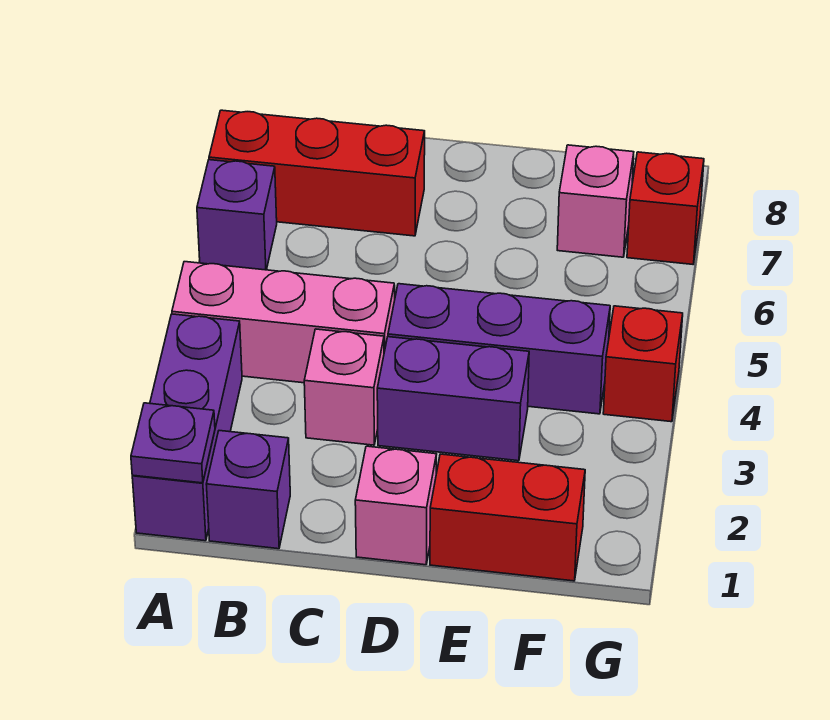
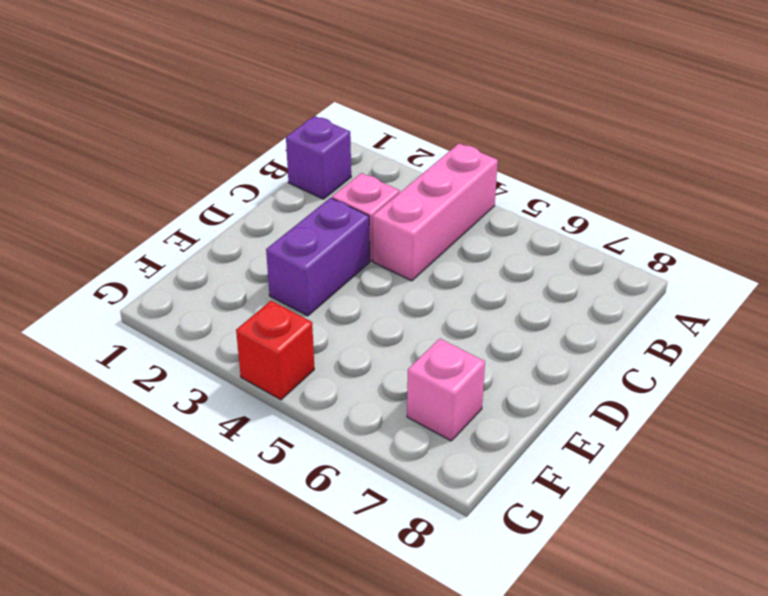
none -> purple 1x3 brick [132,314,242,541]
none -> purple 1x1 brick [197,160,277,270]
none -> red 1x3 brick [209,110,425,236]

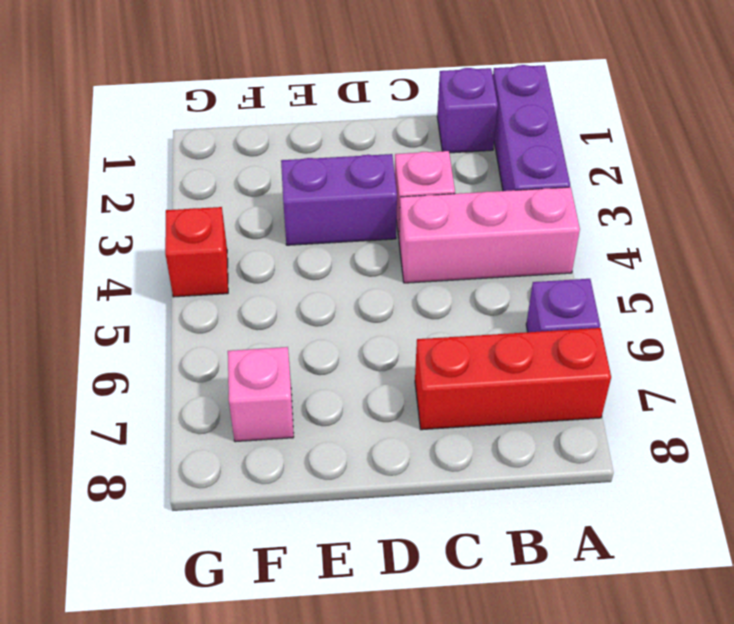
none -> pink 1x1 brick [355,446,437,565]
none -> purple 1x3 brick [388,284,610,414]
none -> red 1x2 brick [430,454,585,581]

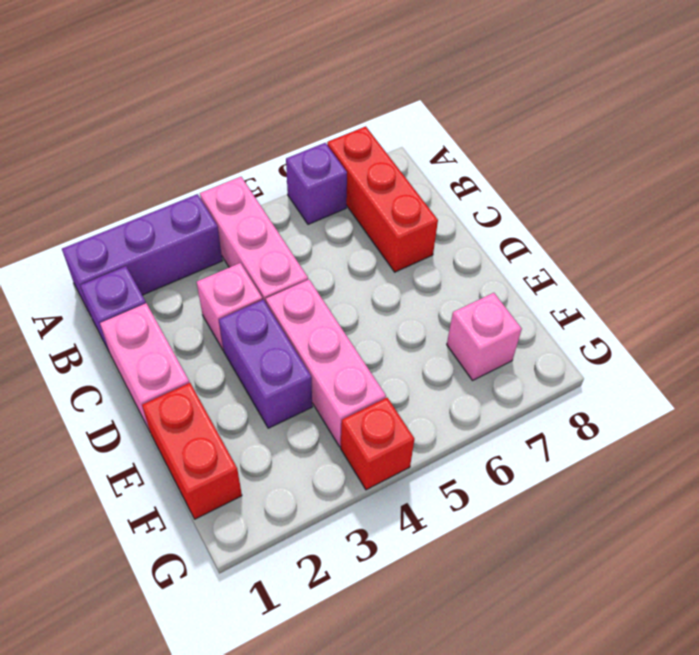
pink 1x2 brick [100,303,190,431] -> pink 1x1 brick [355,446,437,565]
pink 1x3 brick [266,280,386,447] -> purple 1x3 brick [388,284,610,414]
none -> red 1x1 brick [627,152,704,264]
none -> purple 1x1 plate [131,403,215,483]

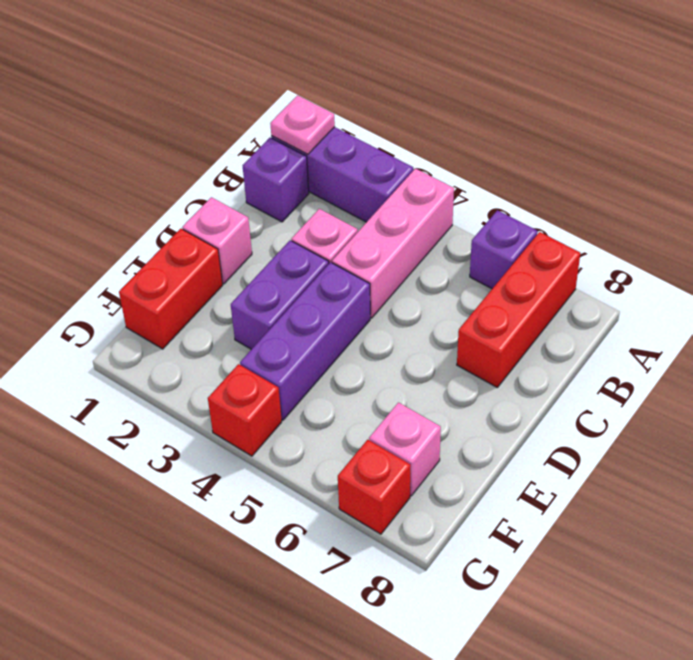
pink 1x1 plate [270,95,335,154] -> purple 1x1 plate [131,403,215,483]

